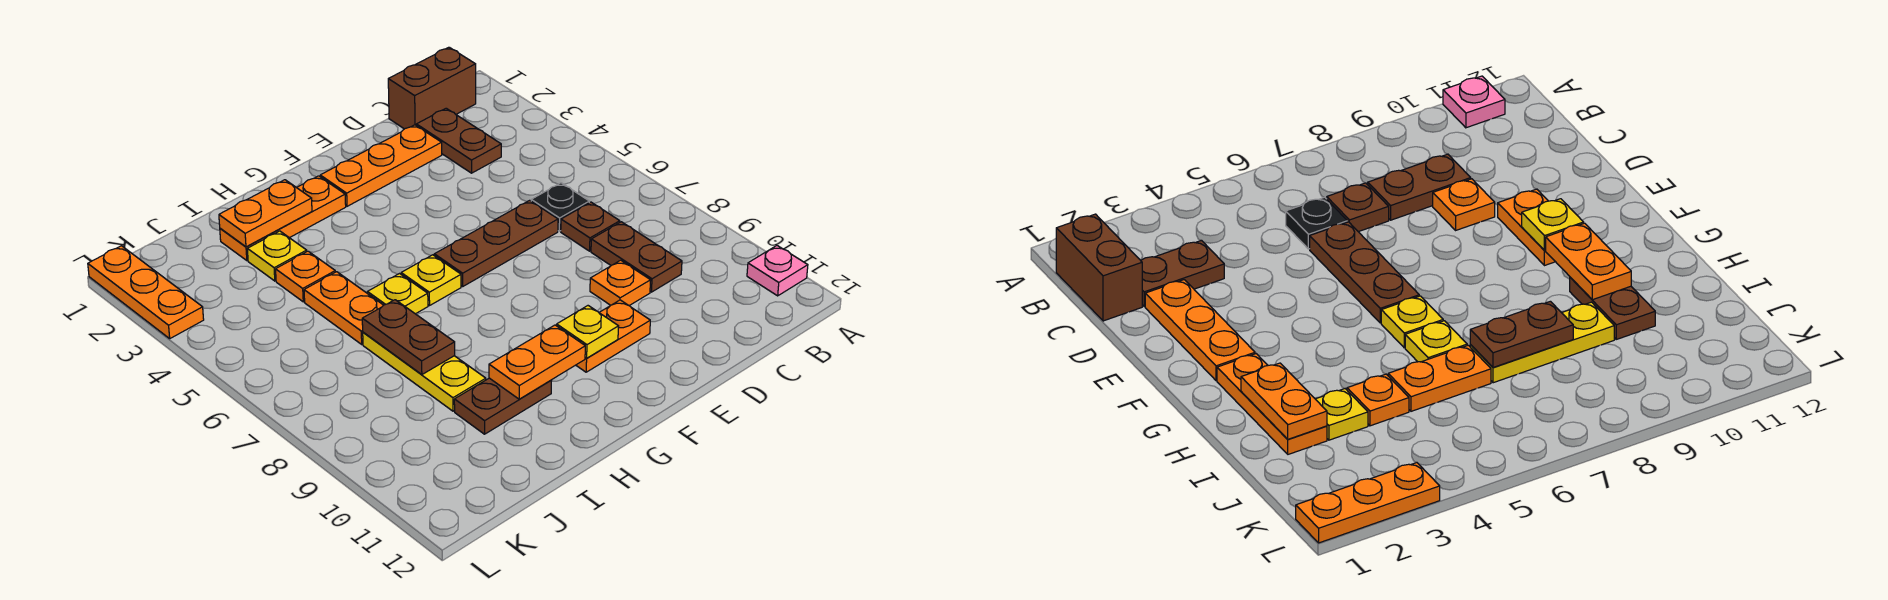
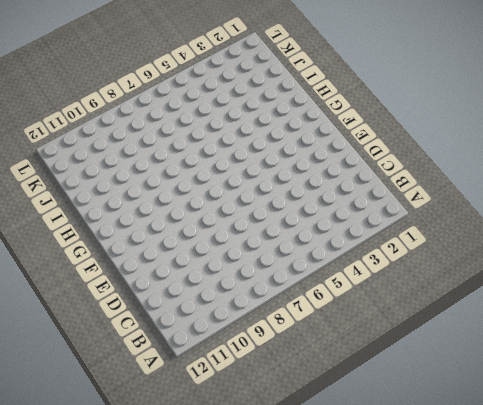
none -> pink 1x1 plate [747,246,808,296]
none -> brown 1x2 brick [388,47,476,129]
none -> brown 1x2 plate [416,108,501,173]

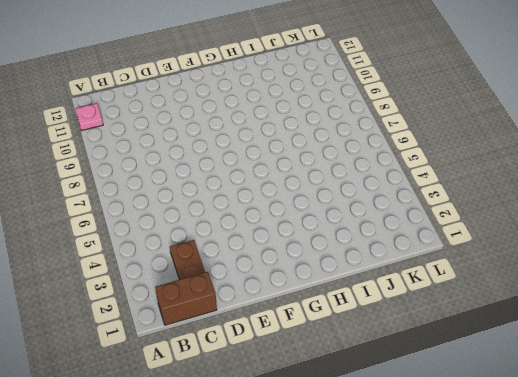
none -> black 1x1 plate [531,183,589,231]
none -> brown 1x1 plate [561,202,620,251]
none -> brown 1x2 plate [591,222,682,292]

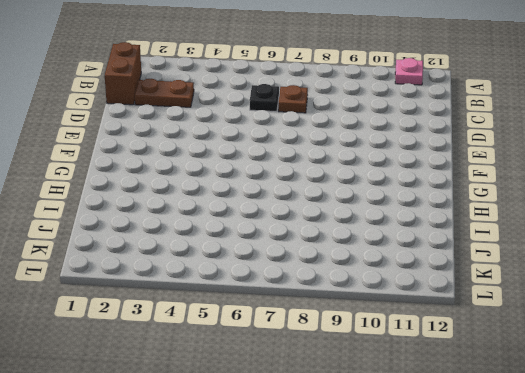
none -> brown 1x2 plate [591,222,682,292]
none -> orange 1x3 plate [320,125,442,206]
none -> brown 1x3 plate [434,200,558,286]

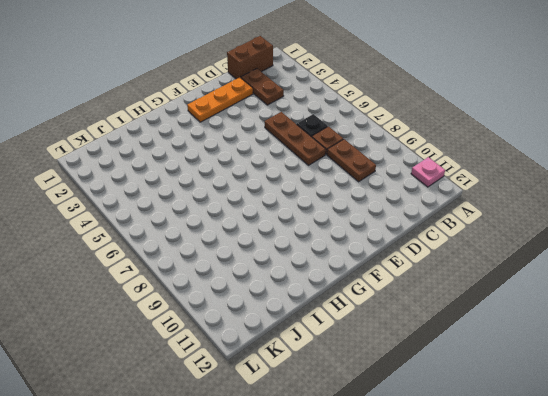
brown 1x3 plate [264,112,326,165] -> brown 1x3 plate turned to [434,200,558,286]
none -> orange 1x1 plate [590,260,651,306]
none -> orange 1x2 plate [576,300,650,372]
none -> orange 1x3 plate [220,176,346,261]

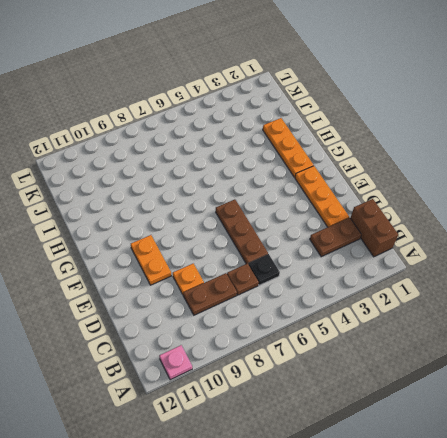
none -> yellow 1x1 plate [401,255,461,306]
none -> yellow 1x1 plate [367,274,428,314]
none -> brown 1x2 plate [454,378,552,434]

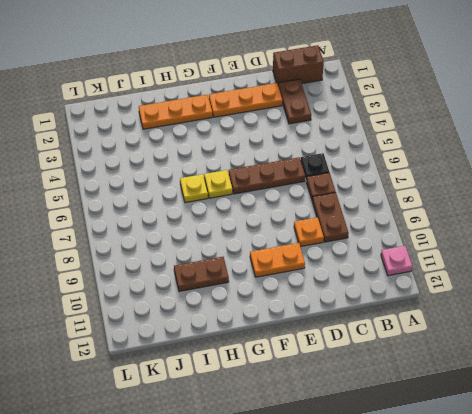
none -> yellow 1x1 plate [247,231,307,281]
none -> orange 1x1 plate [276,251,335,302]
none -> orange 1x2 plate [304,272,383,344]

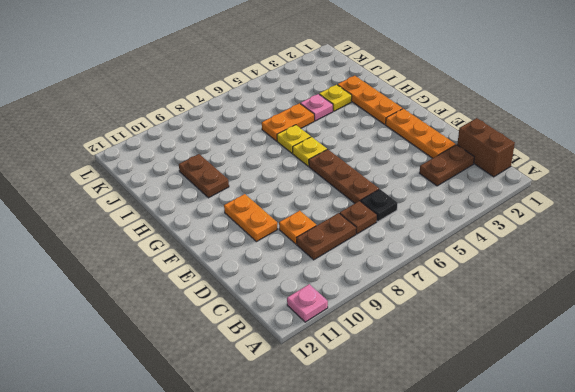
pink 1x1 plate [300,94,333,121] -> orange 1x1 plate [276,251,335,302]
none -> yellow 1x3 plate [363,332,486,411]
none -> orange 1x3 plate [88,246,204,338]
none -> yellow 1x1 plate [557,306,619,358]

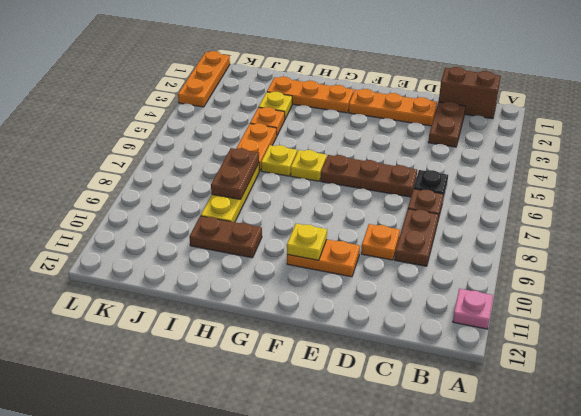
none -> orange 1x2 plate [489,325,585,399]
none -> orange 1x2 plate [219,180,312,247]

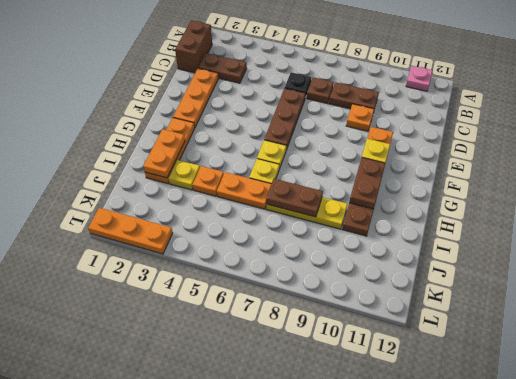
brown 1x2 plate [349,158,385,209] -> orange 1x2 plate [489,325,585,399]

